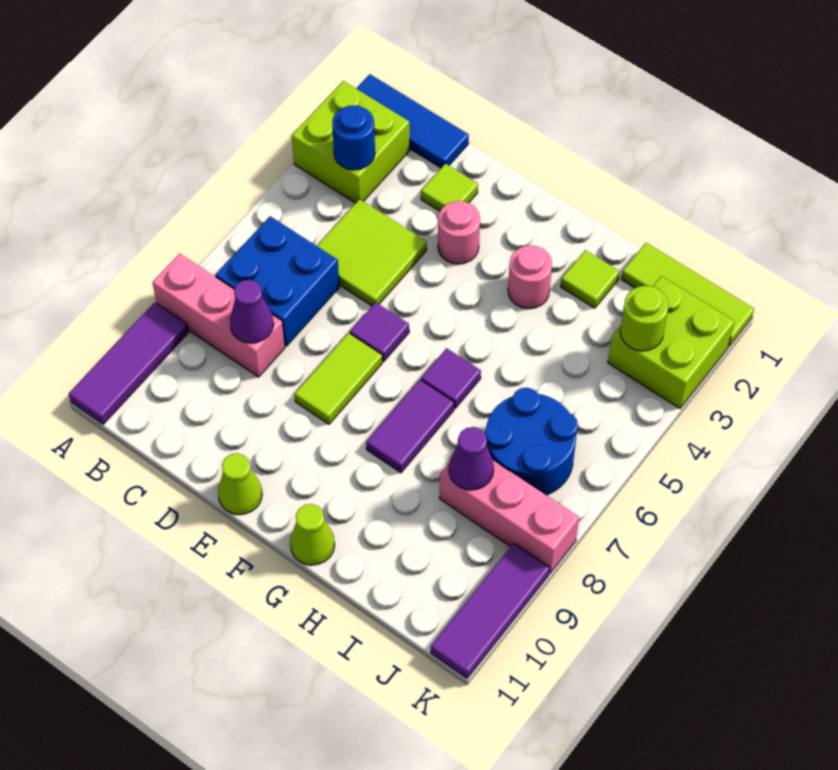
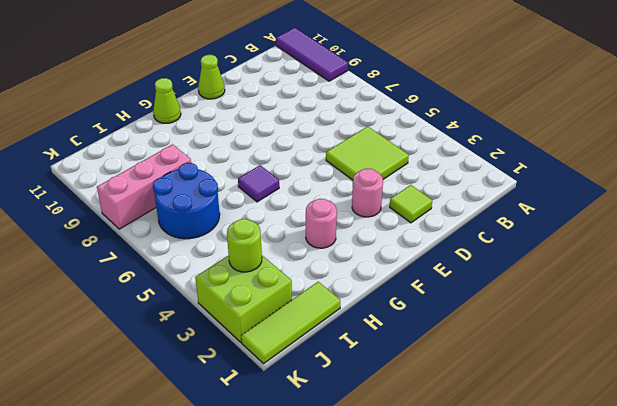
none -> blue 1x3 tile [356,74,469,168]
none -> lime 2x2 brick [292,81,410,203]
none -> pink 1x3 brick [152,253,285,377]

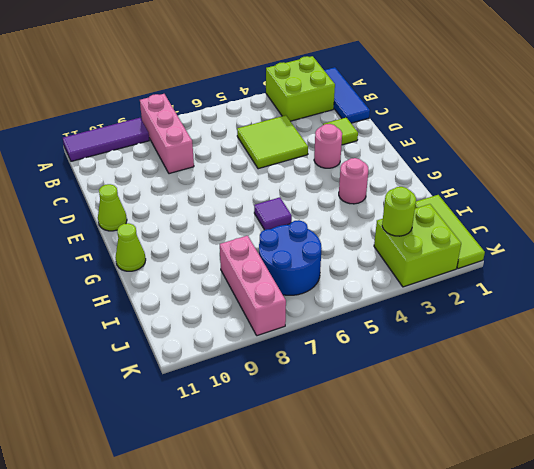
none -> blue 2x2 brick [216,216,339,346]
none -> purple 1x1 tile [350,302,409,361]
none -> lime 1x2 tile [295,333,382,424]

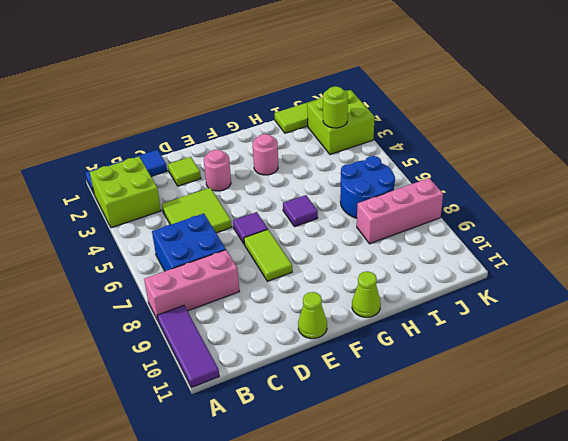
none -> purple 1x2 tile [366,380,454,473]
none -> lime 1x1 tile [561,250,620,308]
none -> purple 1x3 tile [431,543,550,678]

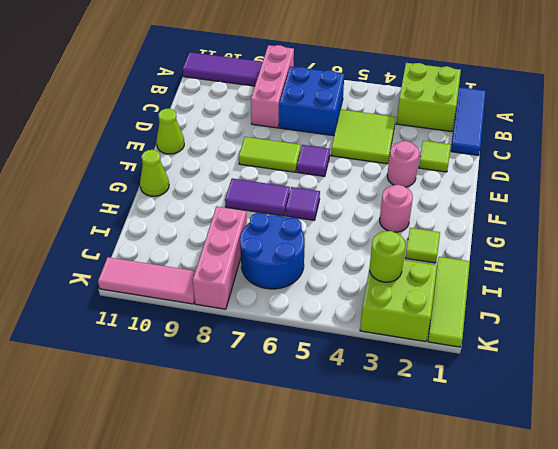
pink 1x3 tile [98,257,195,304] -> purple 1x3 tile [431,543,550,678]
none -> blue 1x1 round brick [332,105,375,170]
none -> purple 1x1 cone [230,280,274,343]
none -> purple 1x1 cone [449,427,494,490]

